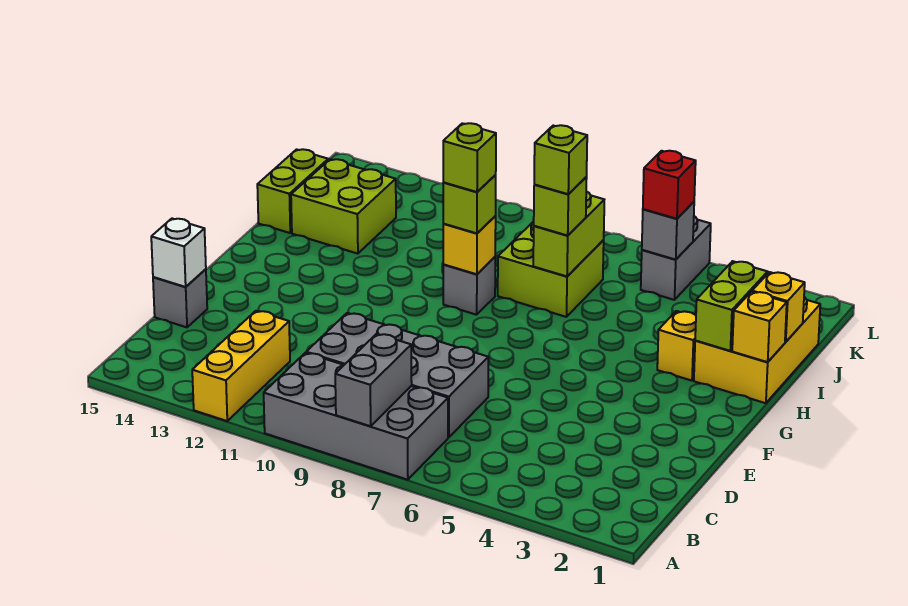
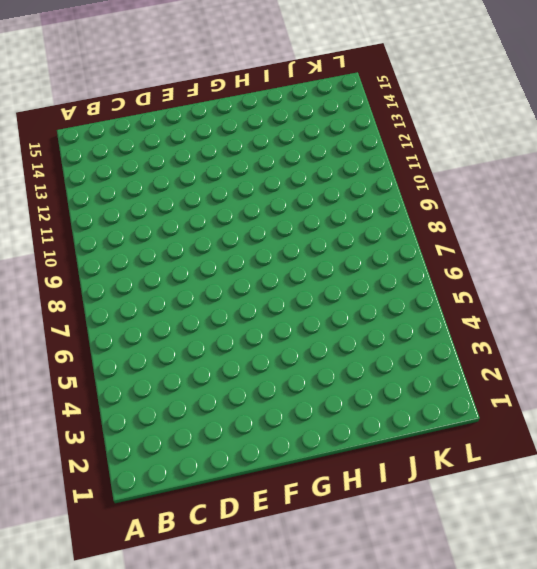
none -> grey 2x4 brick [264,353,448,480]
none -> yellow 1x3 brick [192,311,290,421]
none -> grey 2x4 brick [306,313,488,437]

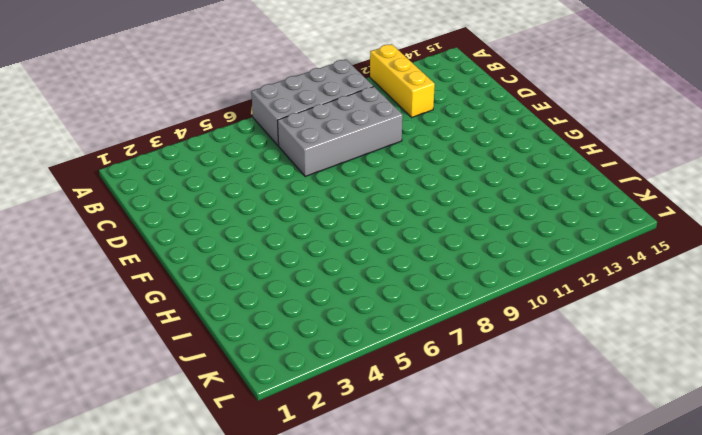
none -> grey 1x1 brick [153,269,207,327]
none -> yellow 2x3 brick [694,297,820,403]
none -> yellow 1x1 brick [657,311,696,381]

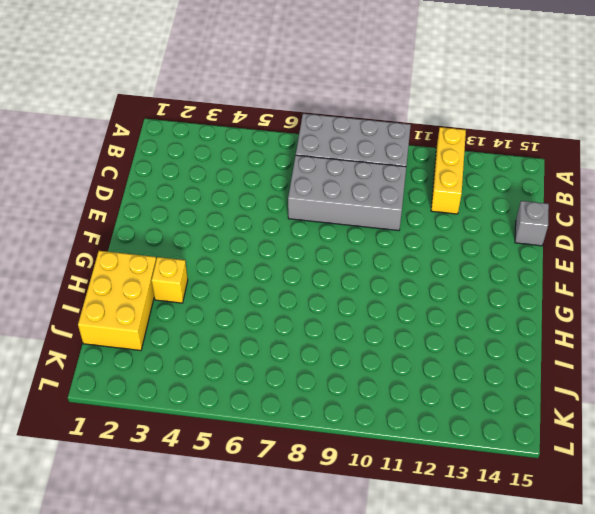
none -> grey 1x1 brick [443,257,495,315]
none -> lime 2x2 brick [498,221,604,317]
none -> lime 2x2 brick [291,159,396,254]

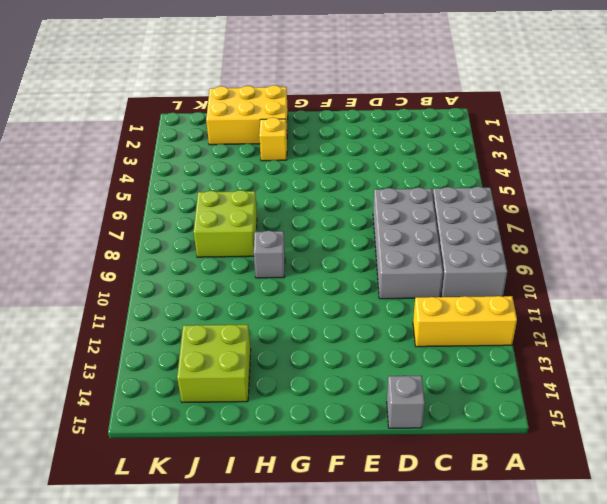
none -> lime 1x2 brick [257,149,328,233]
none -> grey 1x2 brick [641,216,711,300]
none -> grey 1x2 brick [335,334,412,426]

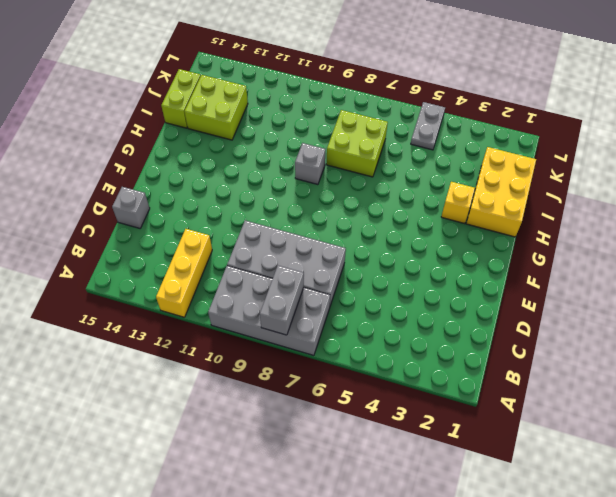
grey 1x2 plate [411,102,445,150] -> grey 1x2 brick [641,216,711,300]
none -> white 1x1 brick [151,219,206,287]
none -> yellow 1x1 brick [732,292,787,362]
none -> lime 1x2 brick [695,261,768,351]

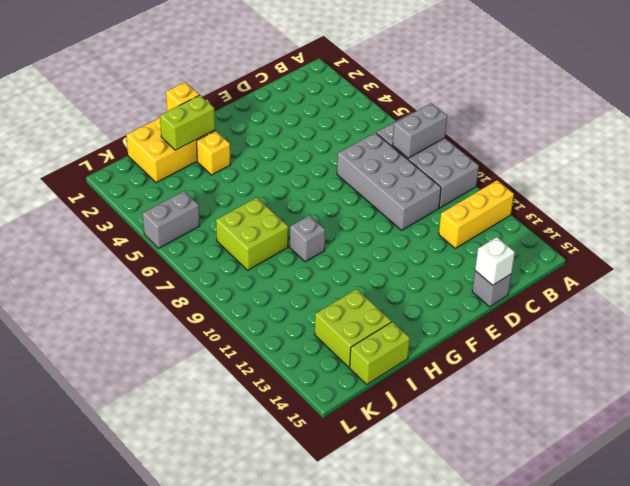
none -> yellow 1x1 brick [443,216,496,274]
none -> yellow 1x1 brick [752,272,805,342]
none -> lime 1x2 brick [533,192,604,277]

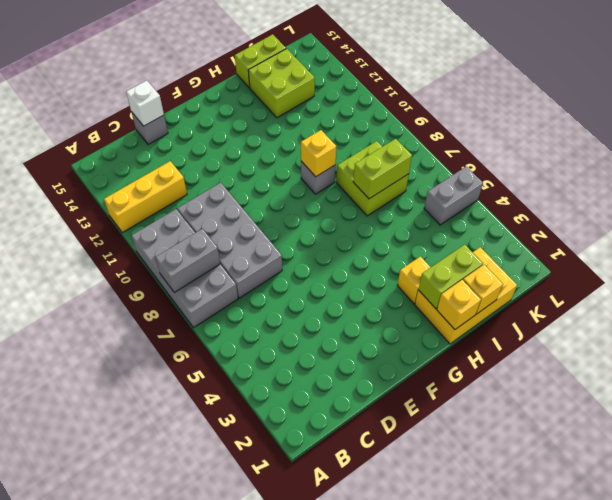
none -> grey 1x1 brick [642,202,694,260]
none -> lime 1x1 brick [443,175,496,233]
none -> lime 1x1 brick [534,177,587,236]

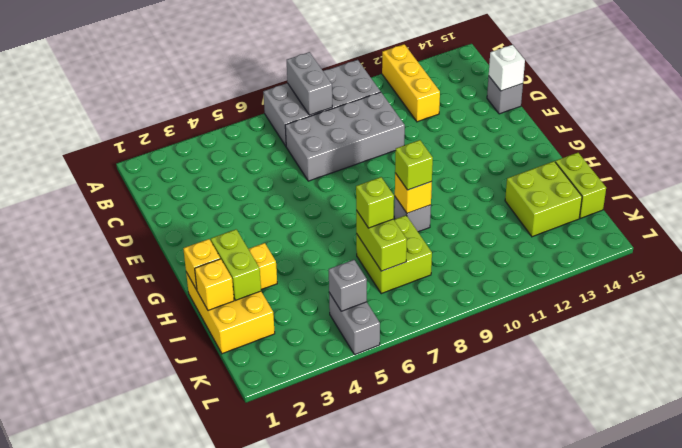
none -> red 1x1 brick [643,151,696,219]
none -> lime 1x1 brick [443,123,496,192]
none -> lime 1x1 brick [534,125,587,194]

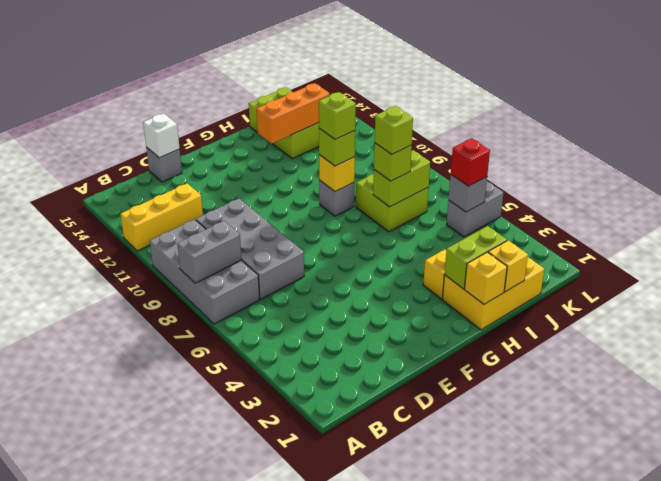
orange 1x3 brick [256,83,330,143] -> none

